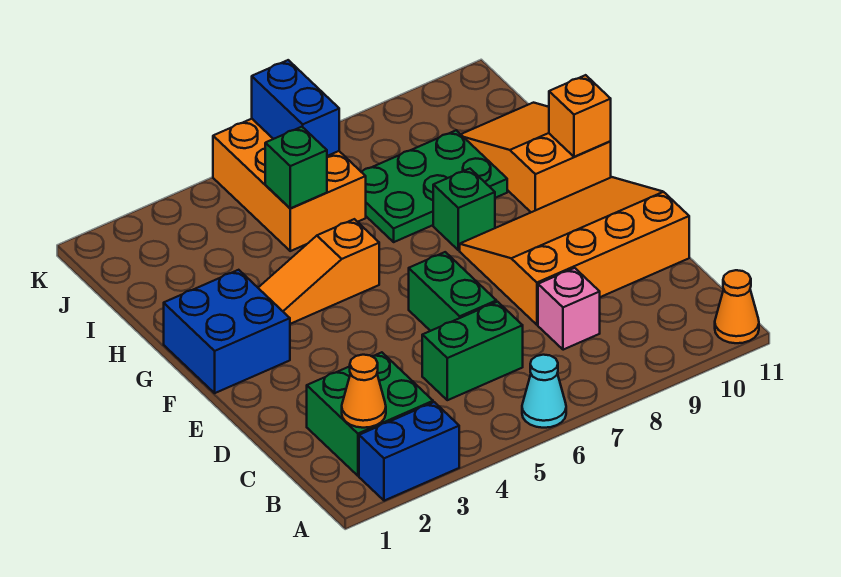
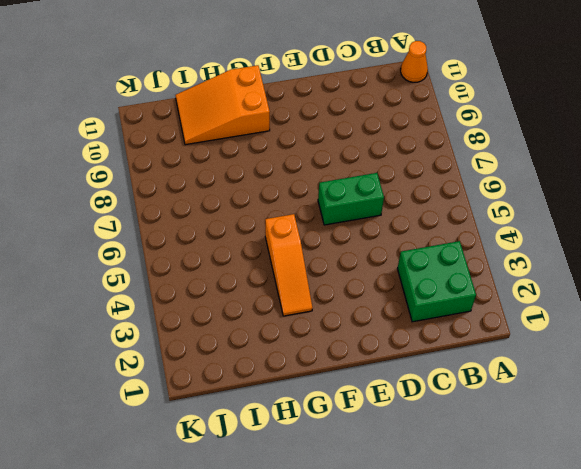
none -> blue 1x2 brick [359,402,459,501]
none -> cyan 1x1 cone [522,355,566,428]
none -> green 1x2 brick [422,302,523,400]

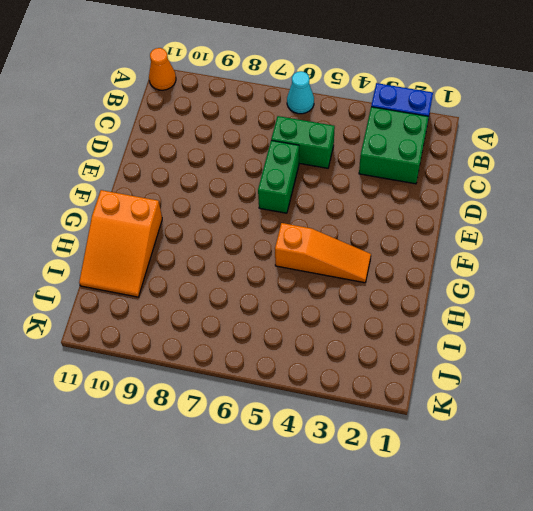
none -> pink 1x1 brick [538,268,600,350]
none -> orange 3x4 slope [460,177,689,325]
none -> blue 2x2 brick [164,270,290,393]

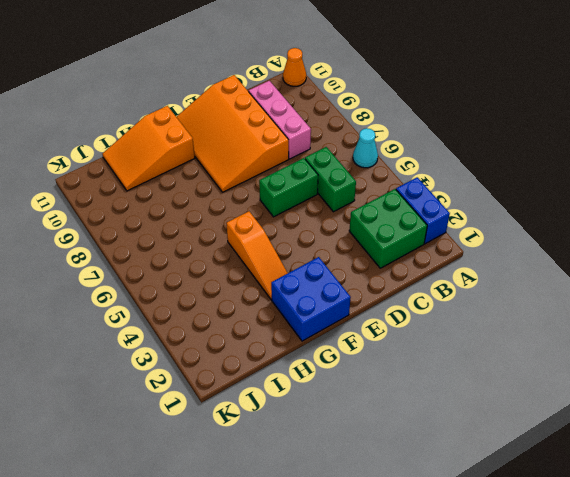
pink 1x3 brick [249,81,311,159] -> pink 1x1 brick [538,268,600,350]
none -> green 1x1 brick [433,169,495,250]
none -> green 2x3 plate [362,130,507,242]
none -> orange 2x3 brick [213,119,366,251]

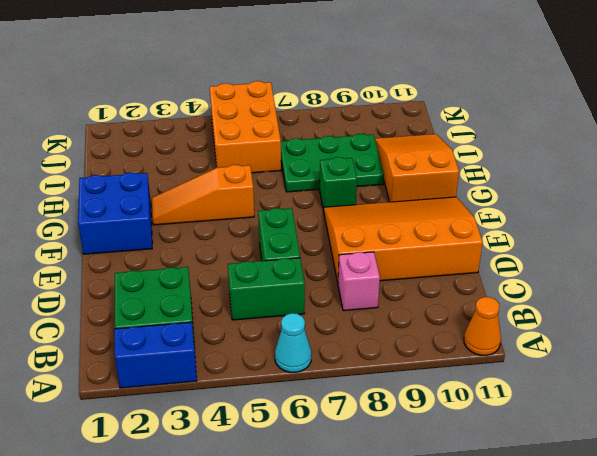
none -> orange 1x1 cone [342,355,386,428]
none -> orange 1x1 brick [549,75,611,157]
none -> green 1x1 brick [265,127,327,208]

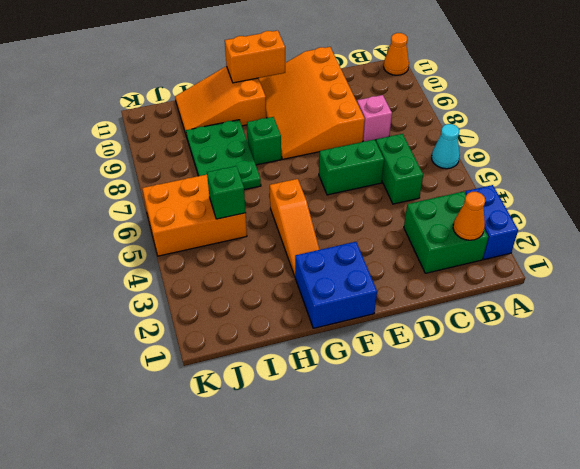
orange 1x2 brick [225,30,285,83] -> orange 1x1 brick [549,75,611,157]
none -> blue 1x2 brick [252,60,339,156]

